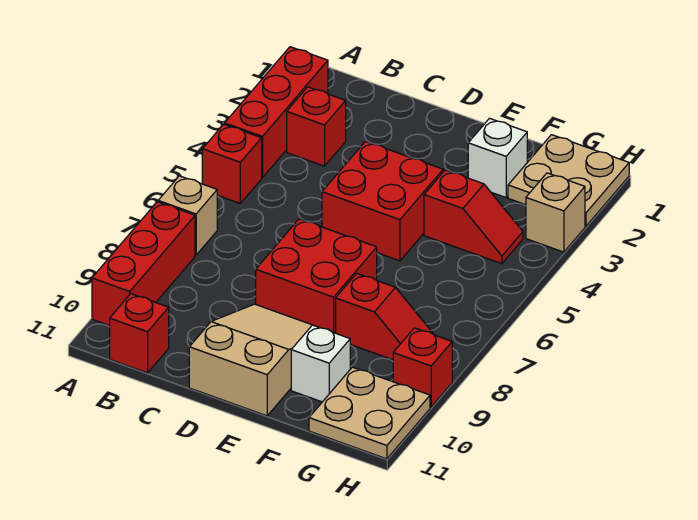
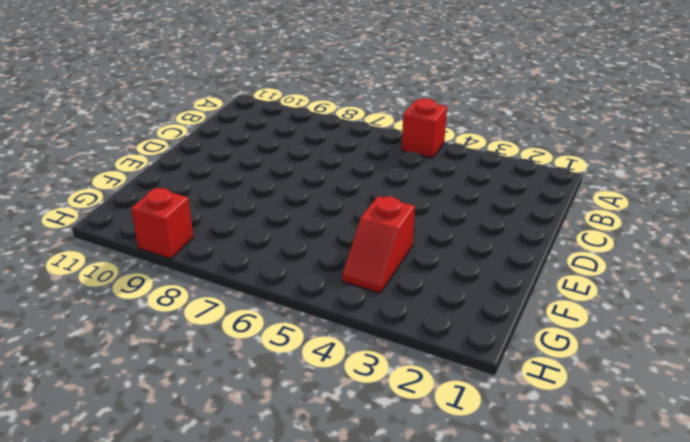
none -> red 1x3 brick [225,47,328,178]
none -> tan 1x1 brick [158,176,217,255]
none -> red 1x3 brick [92,202,195,326]

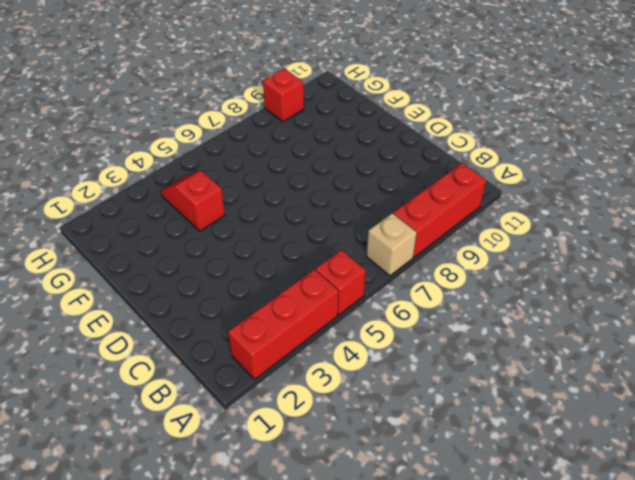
none -> red 1x1 brick [287,87,346,166]
none -> red 1x1 brick [110,294,169,373]
none -> red 2x2 brick [322,141,443,261]

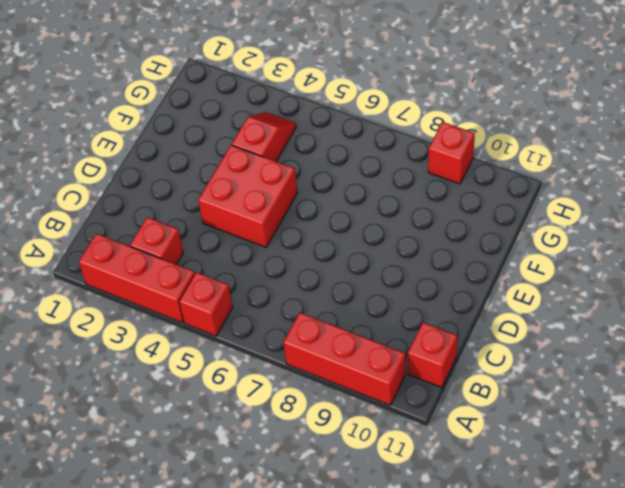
none -> tan 1x1 brick [158,176,217,255]
none -> red 2x2 brick [256,219,377,333]
none -> tan 2x3 slope [189,304,312,416]

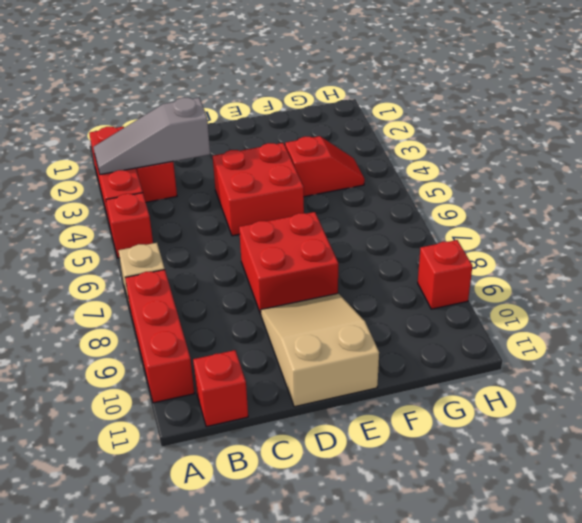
grey 1x3 slope [93,98,210,174] -> none
none -> white 1x1 brick [468,118,527,198]
none -> red 1x2 slope [336,274,433,360]
none -> white 1x1 brick [291,325,350,402]

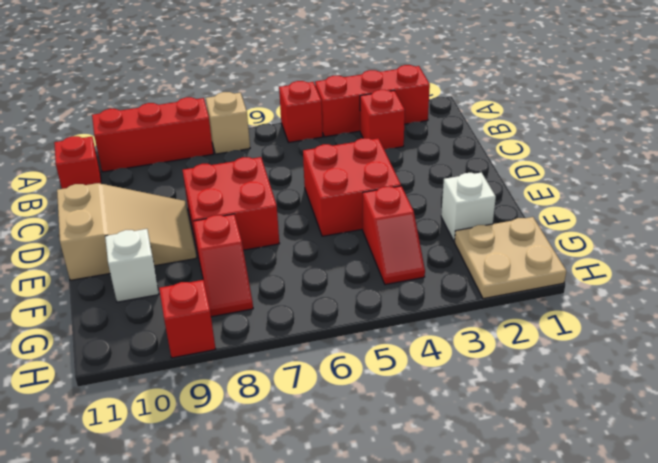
none -> tan 2x2 plate [309,367,430,459]
none -> tan 1x1 brick [526,173,585,252]

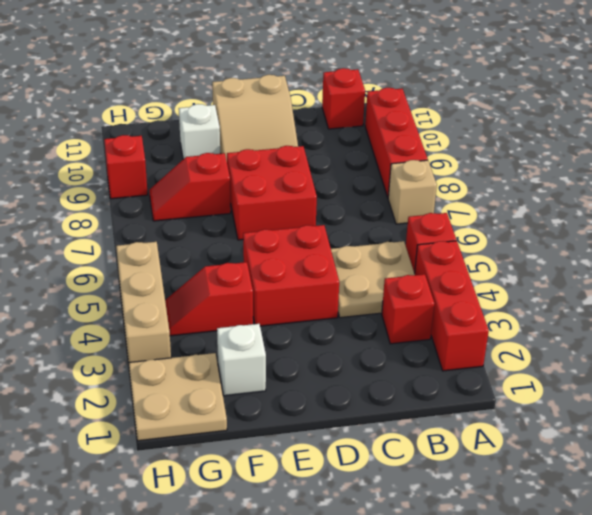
tan 2x2 plate [331,241,415,318] -> tan 2x2 plate moved to [309,367,430,459]
tan 1x3 brick [116,242,171,362] -> tan 1x1 brick [526,173,585,252]

